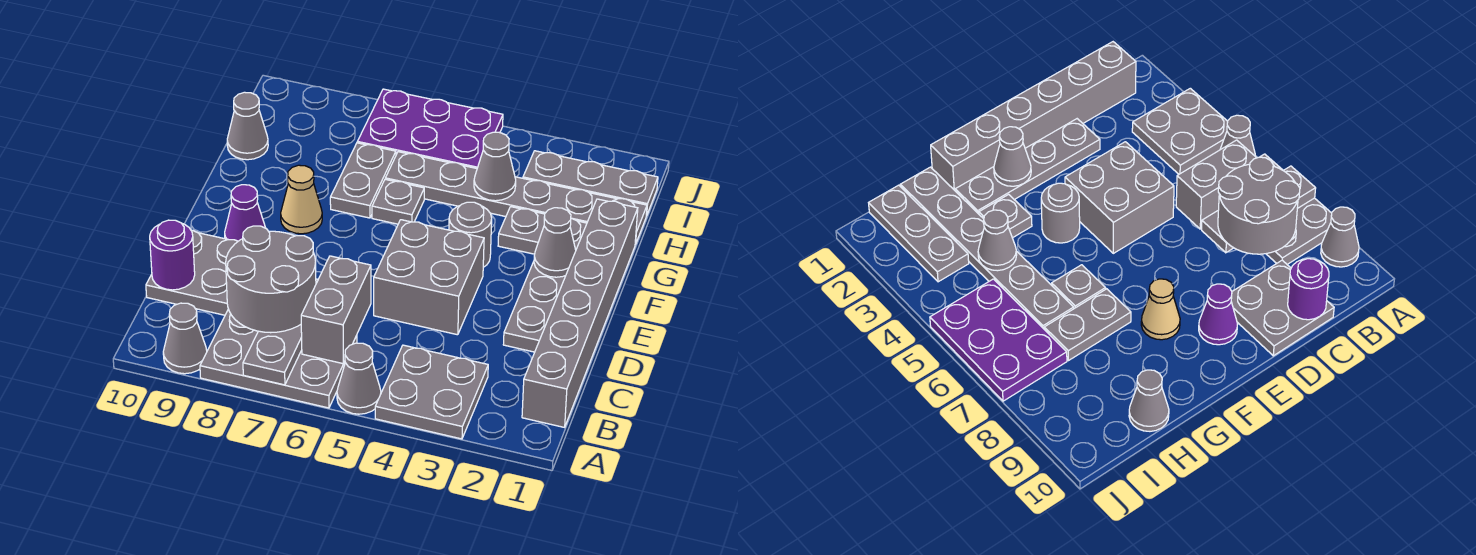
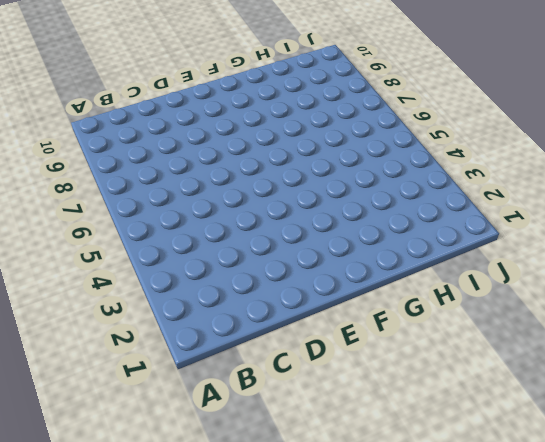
none -> grey 2x2 plate [375,345,488,439]
none -> grey 1x1 cone [337,343,381,414]
none -> grey 2x3 plate [200,309,357,408]

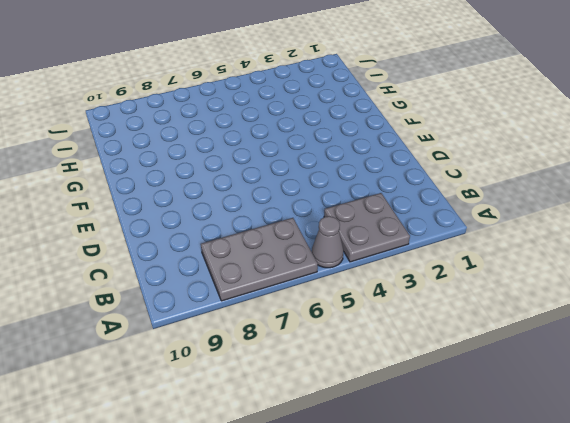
none -> grey 1x1 cone [163,303,207,374]
none -> grey 1x6 brick [522,199,638,427]
none -> grey 2x2 plate [146,230,238,315]

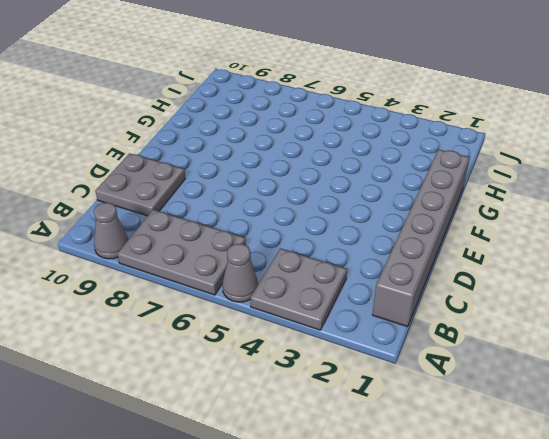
none -> grey 1x4 plate [503,218,587,352]
none -> grey 2x2 brick [374,220,484,335]
none -> purple 1x1 cone [225,185,265,241]

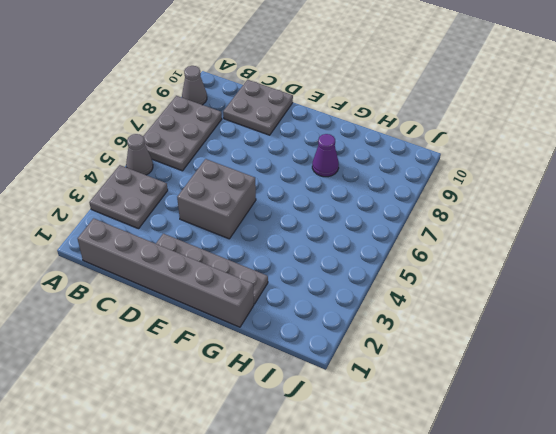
purple 1x1 cone [312,134,339,177] -> purple 1x1 cone moved to [225,185,265,241]
none -> grey 1x1 round brick [449,202,492,267]
none -> tan 1x1 cone [281,165,322,234]
none -> grey 1x1 plate [498,207,545,254]

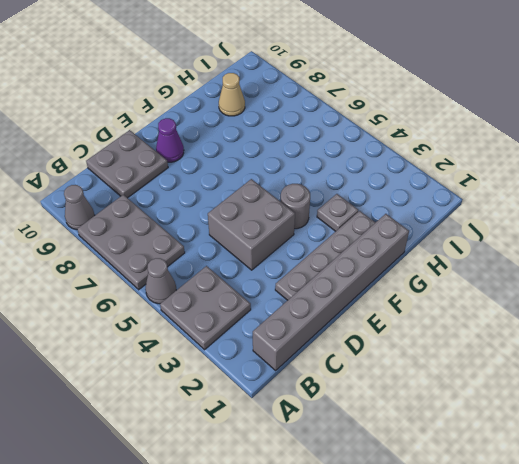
tan 1x1 cone [219,73,245,116] -> tan 1x1 cone moved to [281,165,322,234]
none -> grey 1x1 plate [372,179,424,224]
none -> grey 1x2 plate [330,143,396,218]
none -> grey 1x6 plate [385,152,647,244]

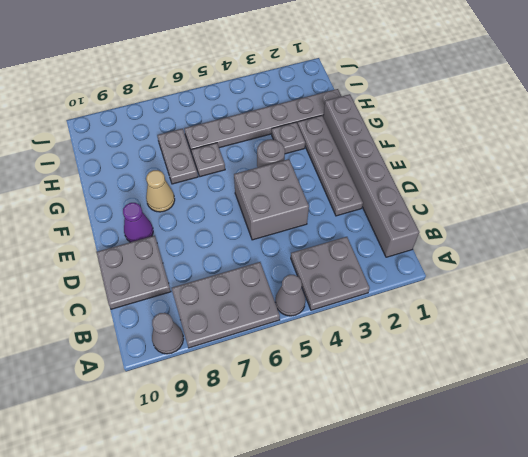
none -> grey 1x1 cone [227,92,268,160]
none -> grey 1x3 plate [523,151,658,216]
none -> purple 2x3 plate [357,89,503,168]

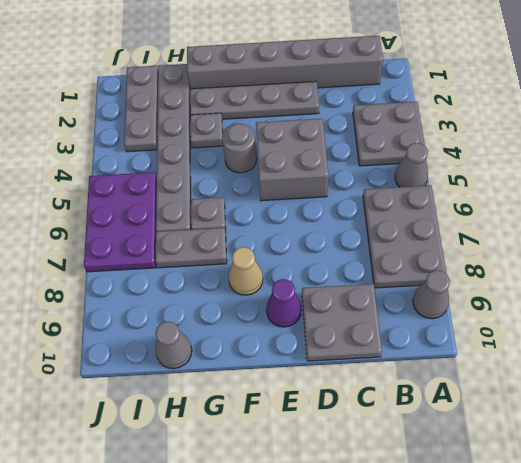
none -> grey 1x3 plate [243,279,318,385]
none -> grey 1x2 brick [301,256,371,364]
none -> purple 1x1 round brick [150,220,195,290]

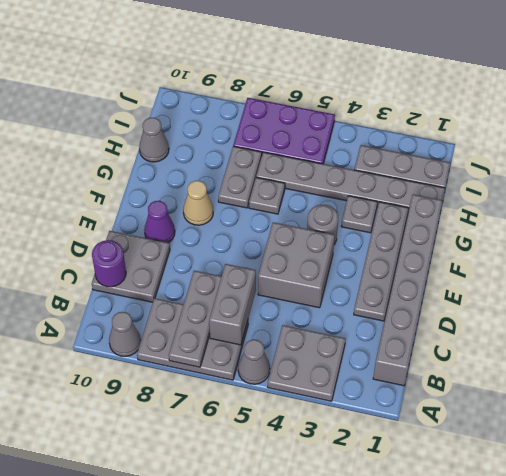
none -> grey 1x1 cone [534,208,576,277]
none -> grey 1x1 cone [474,132,516,201]
none -> grey 2x2 round brick [226,226,316,333]

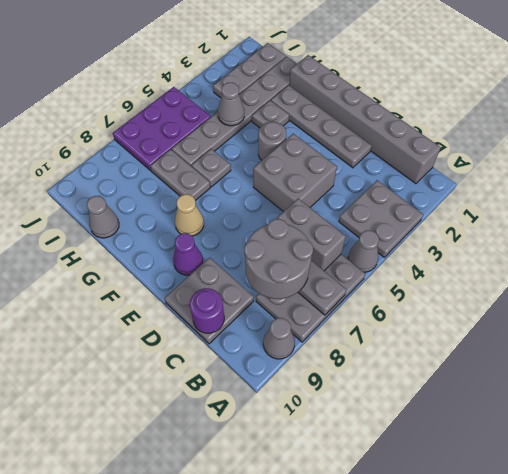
none -> grey 1x1 cone [534,208,576,277]

